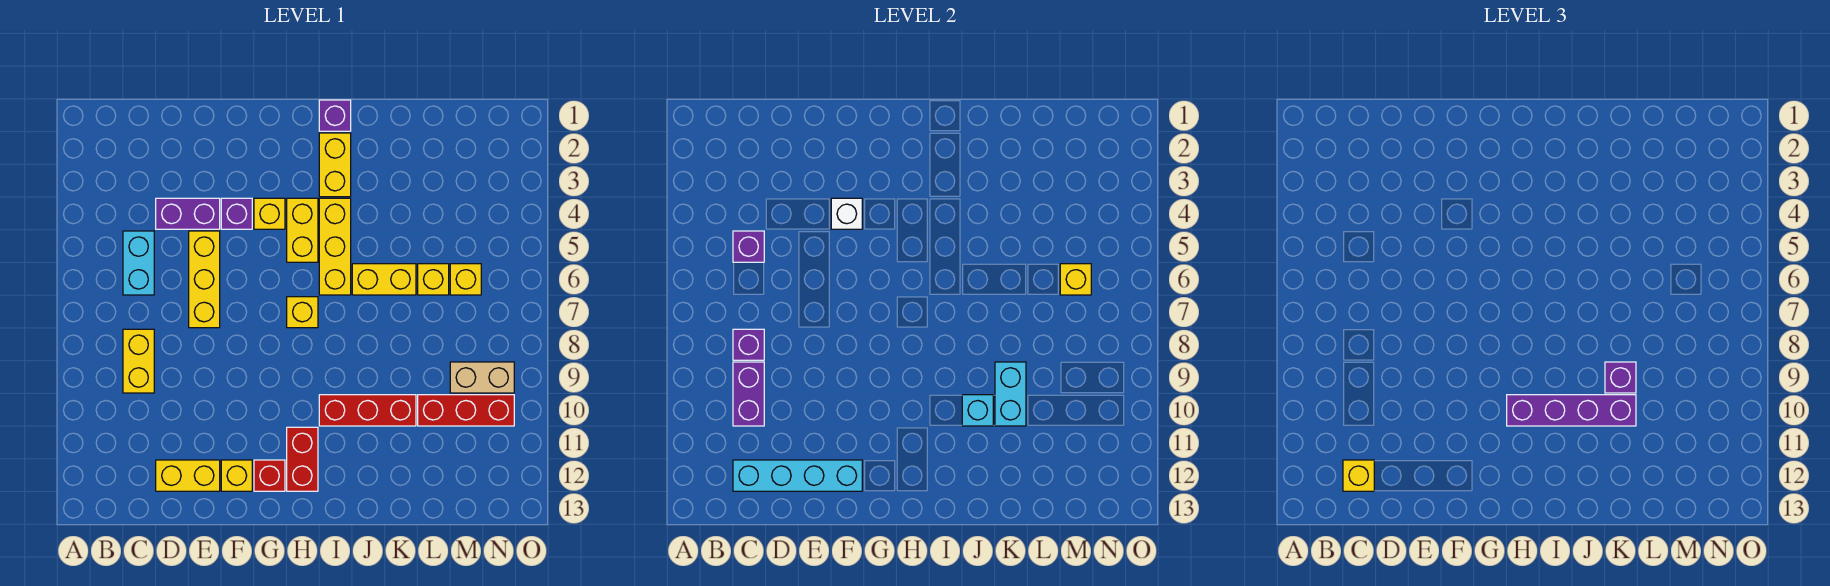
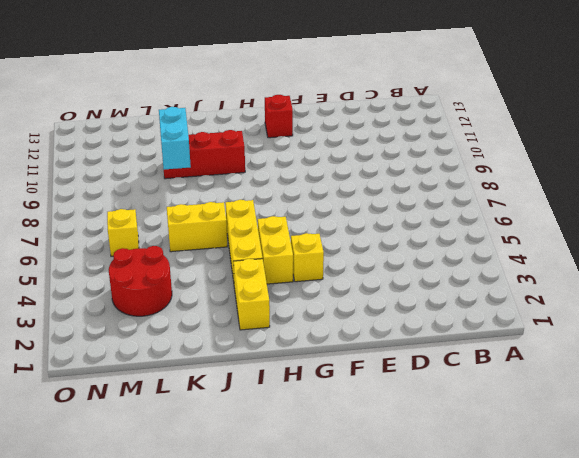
red 2x2 round brick [109,246,172,316] -> none
none -> cyan 1x2 brick [123,231,154,295]
none -> yellow 1x2 brick [123,329,154,393]
none -> purple 1x2 brick [156,198,220,229]
none -> yellow 1x2 brick [156,460,220,491]

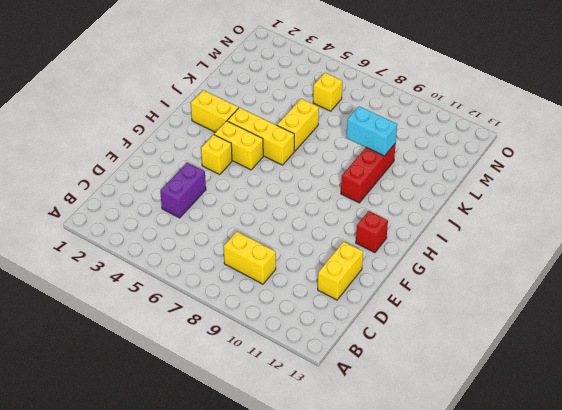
none -> cyan 1x2 brick [123,231,154,295]
none -> yellow 1x3 brick [189,231,220,328]
none -> purple 1x1 brick [221,198,252,229]
none -> yellow 1x1 brick [221,460,252,491]

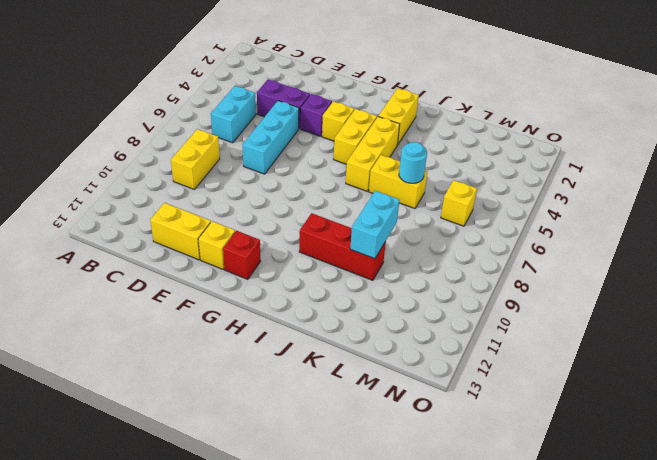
cyan 1x3 brick [243,101,299,174] -> yellow 1x3 brick [189,231,220,328]
cyan 1x1 round brick [399,142,427,183] -> none
none -> yellow 1x1 brick [287,297,318,328]
none -> red 1x2 brick [287,427,318,491]
none -> purple 1x1 brick [319,100,351,131]
none -> yellow 1x1 brick [418,264,449,295]

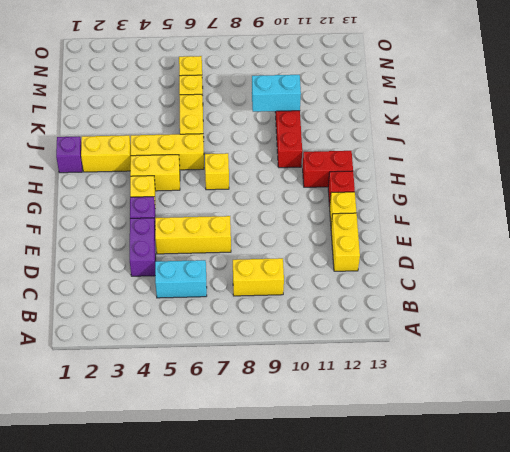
none -> red 1x3 brick [418,395,514,426]
none -> tan 1x2 brick [450,362,514,393]
none -> purple 1x1 brick [733,231,764,262]
none -> purple 1x1 brick [733,329,764,360]

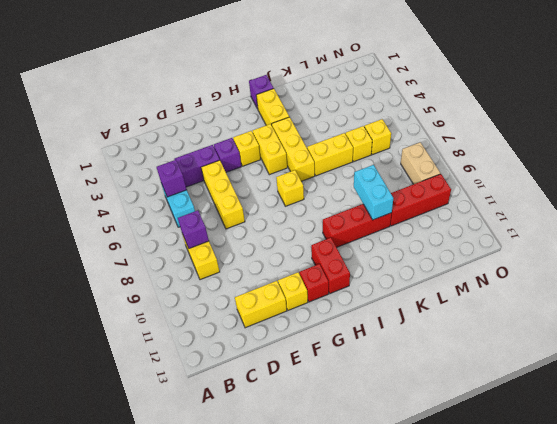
tan 1x2 brick [401,142,441,184] -> tan 1x2 brick turned to [450,362,514,393]
none -> purple 1x2 brick [733,362,764,426]
none -> cyan 1x4 brick [733,460,862,491]
none -> white 1x1 brick [831,198,862,229]
none -> cyan 1x1 brick [962,395,993,426]

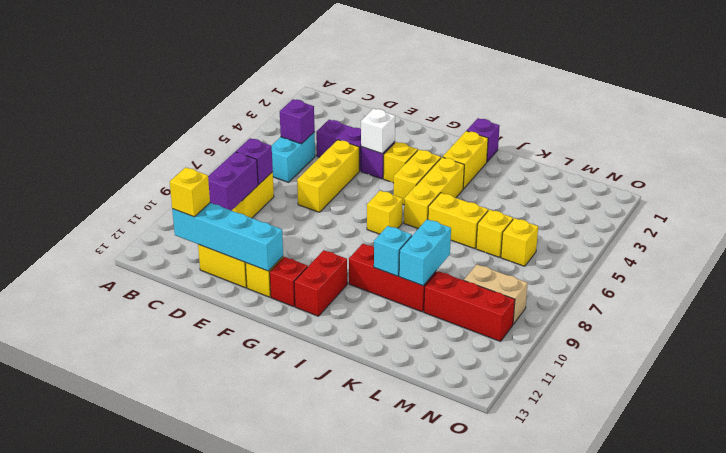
none -> yellow 1x1 brick [1060,264,1091,295]
none -> purple 1x4 brick [1507,395,1636,426]
none -> purple 1x1 brick [1605,362,1636,393]

